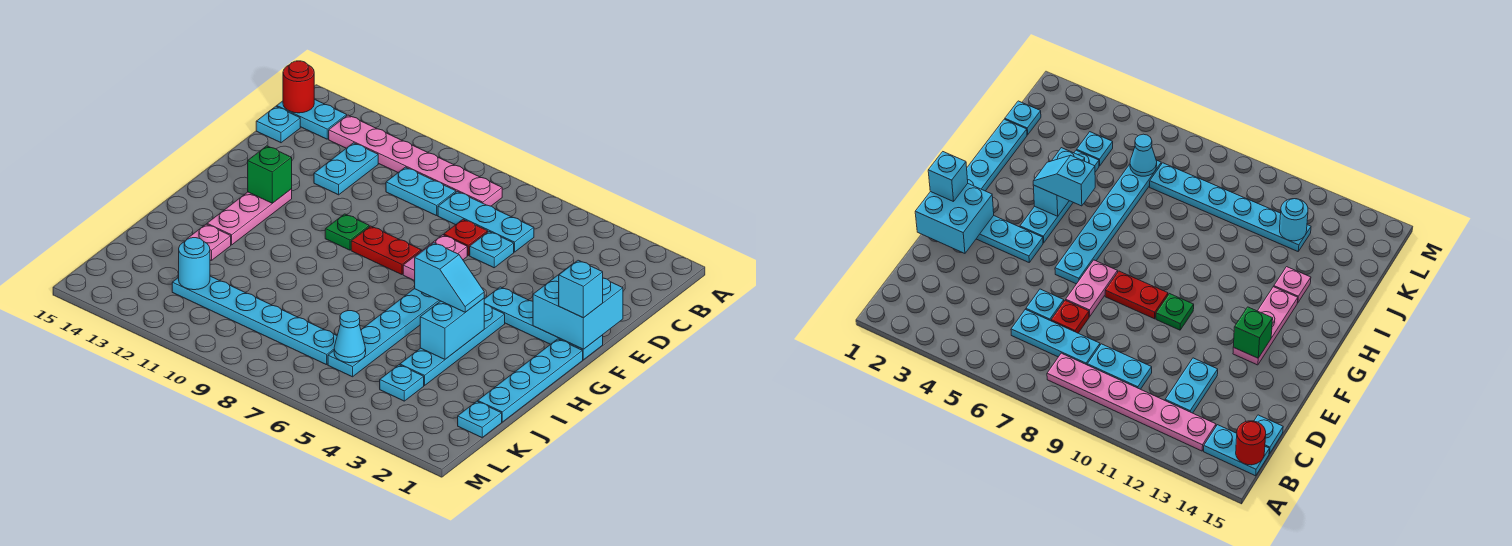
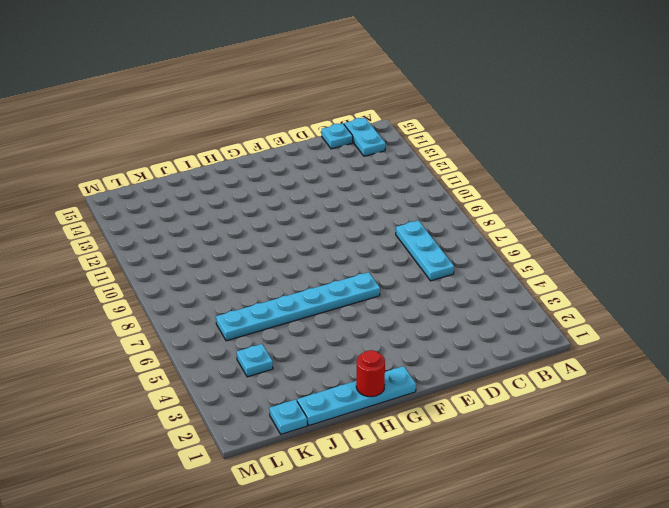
red 1x1 round brick [356,350,385,397] -> red 1x1 round brick moved to [283,61,314,113]
none -> pink 1x6 plate [329,115,502,206]
none -> cyan 1x2 plate [386,167,456,216]
none -> cyan 1x2 plate [314,143,378,195]

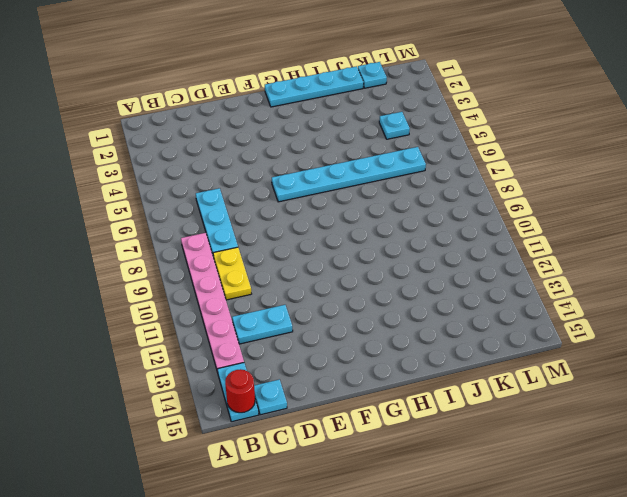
yellow 1x2 plate [213,247,251,300] -> cyan 1x2 plate [386,167,456,216]
none -> cyan 1x1 plate [470,232,514,268]
none -> red 1x1 plate [444,219,488,255]
none -> pink 1x2 plate [403,235,467,281]

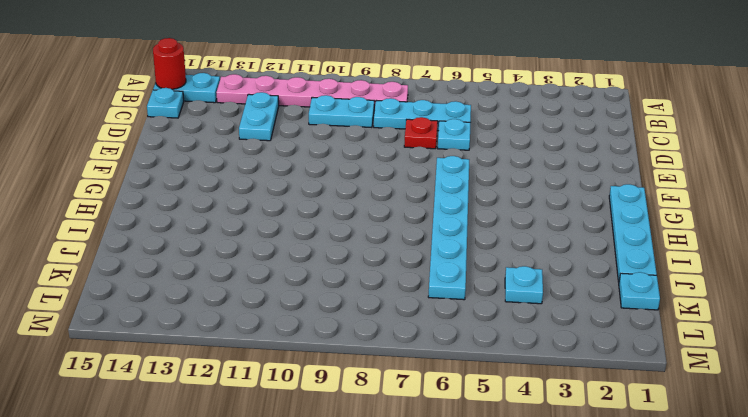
none -> pink 1x2 plate [403,235,467,281]
none -> cyan 1x4 plate [484,287,603,360]
none -> red 1x2 plate [351,226,421,275]

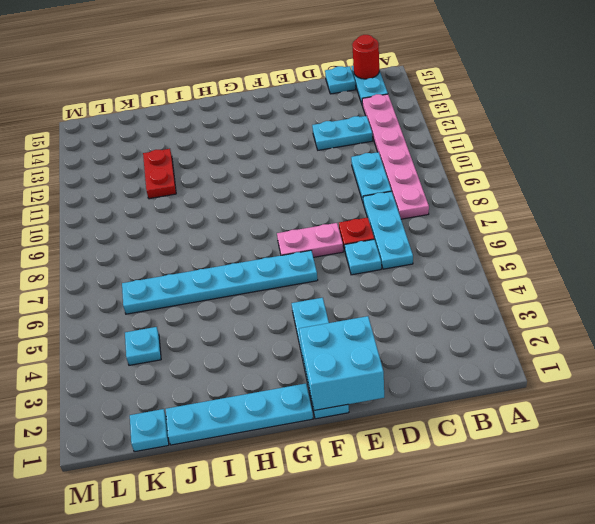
red 1x2 plate [143,149,176,199] -> red 1x2 plate moved to [351,226,421,275]
none -> green 1x1 plate [325,214,369,250]
none -> pink 1x3 plate [207,189,292,245]
none -> cyan 1x4 plate [400,304,505,385]

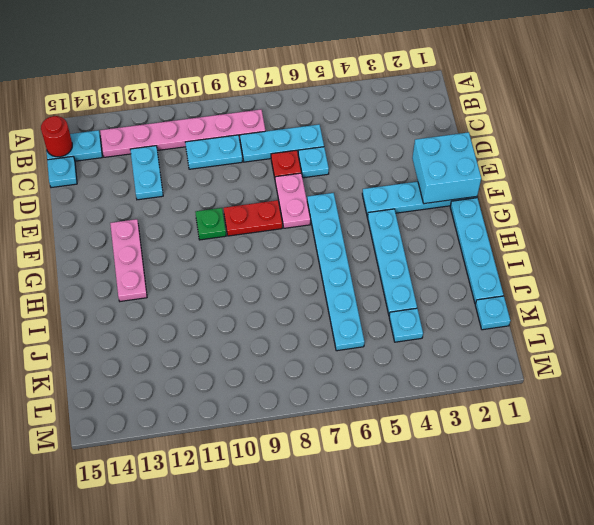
none -> pink 1x1 plate [187,224,231,261]
none -> cyan 1x6 plate [172,276,337,365]
none -> green 1x1 brick [248,146,292,203]

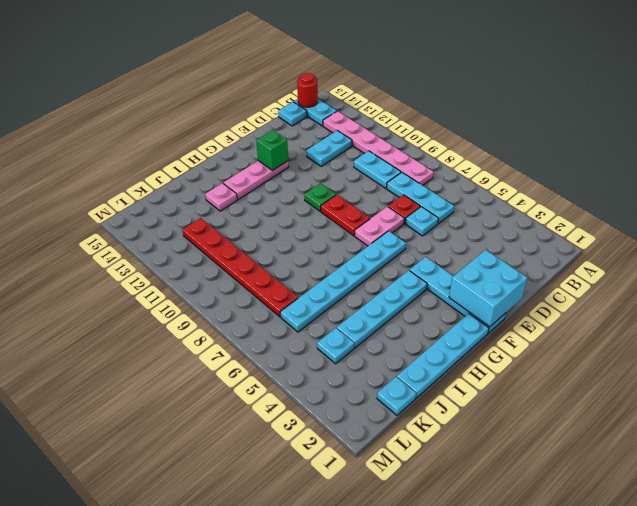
red 1x6 plate [183,218,298,317] -> cyan 1x6 plate [172,276,337,365]
none -> cyan 1x2 brick [420,298,484,359]
none -> cyan 1x1 cone [334,311,366,363]
none -> cyan 1x1 round brick [179,238,210,290]

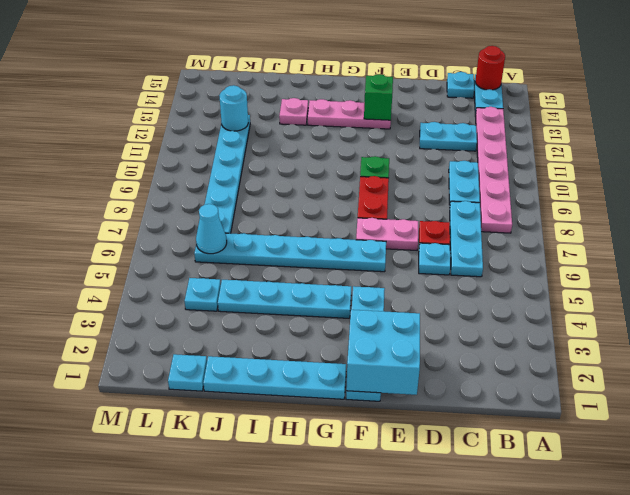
none -> cyan 1x2 brick [420,298,484,359]
none -> cyan 1x1 brick [559,260,603,318]
none -> cyan 1x2 slope [415,243,484,312]

